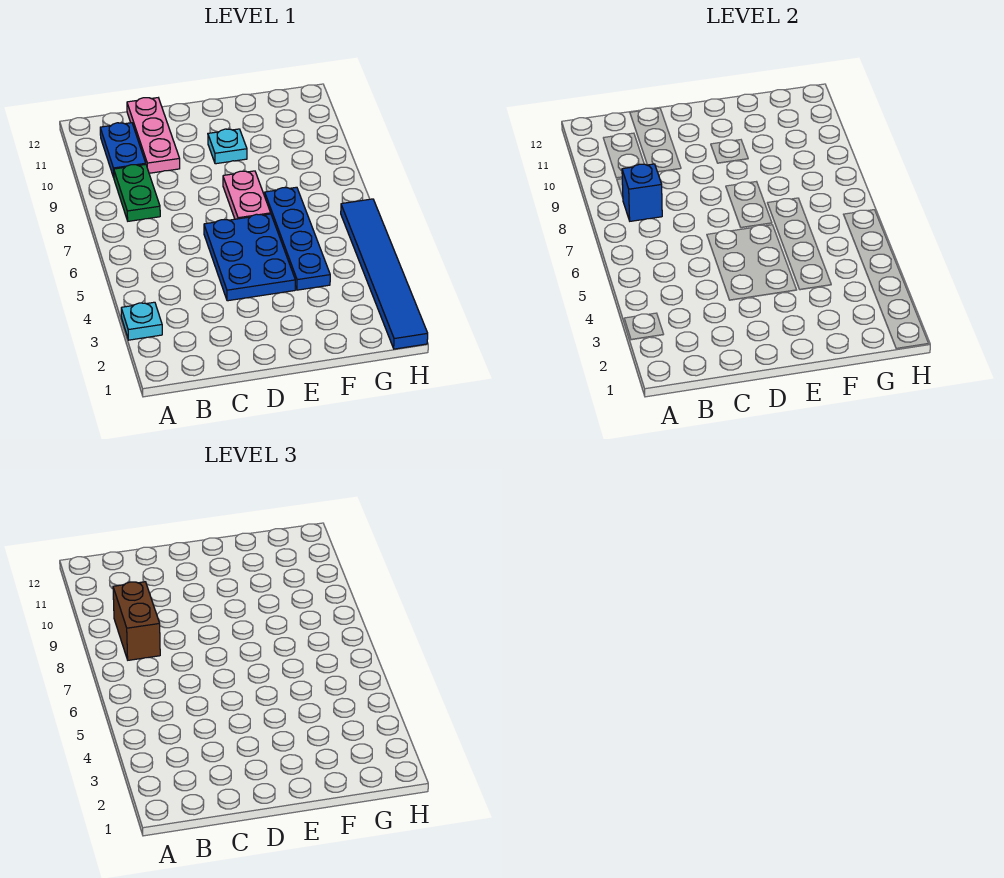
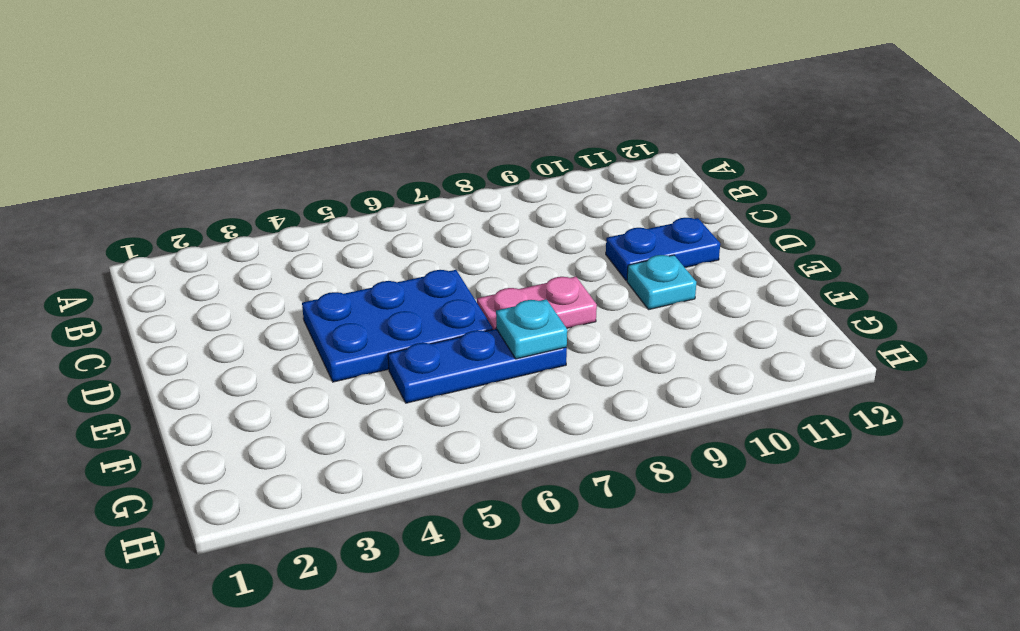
blue 1x2 plate [606,218,720,281] -> blue 1x2 plate moved to [100,123,146,177]
blue 1x3 plate [388,329,567,403] -> blue 1x4 plate [265,187,330,290]
cyan 1x1 plate [496,299,567,359] -> cyan 1x1 plate moved to [121,302,162,340]
none -> green 1x2 plate [114,164,160,221]
none -> pink 1x3 plate [127,98,180,173]

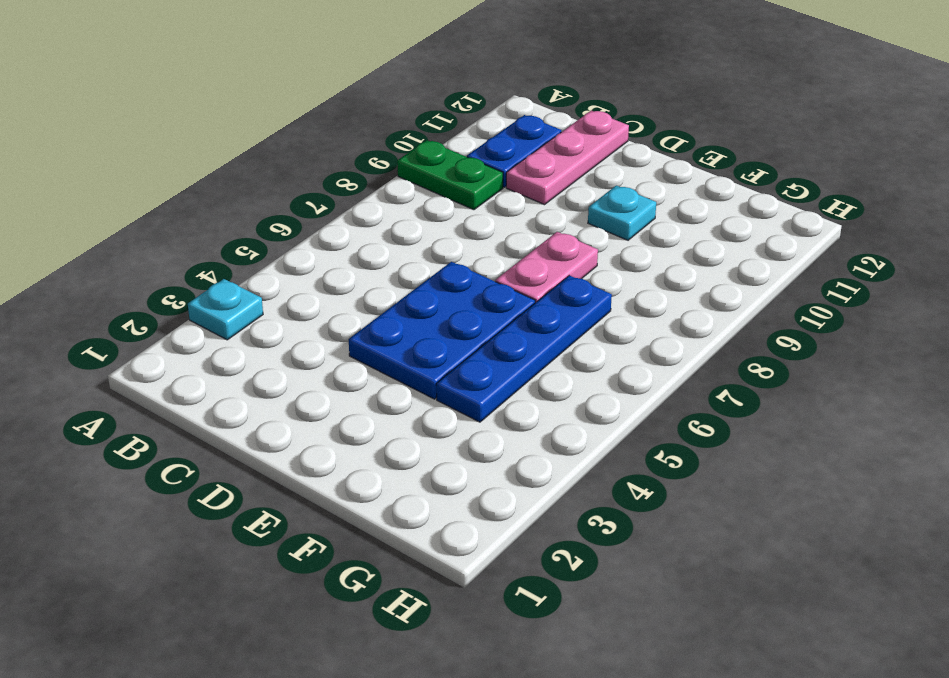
green 1x2 plate [397,140,503,210] -> green 1x2 plate turned to [114,164,160,221]
none -> blue 1x6 tile [341,199,428,349]
none -> blue 1x1 brick [622,164,662,221]

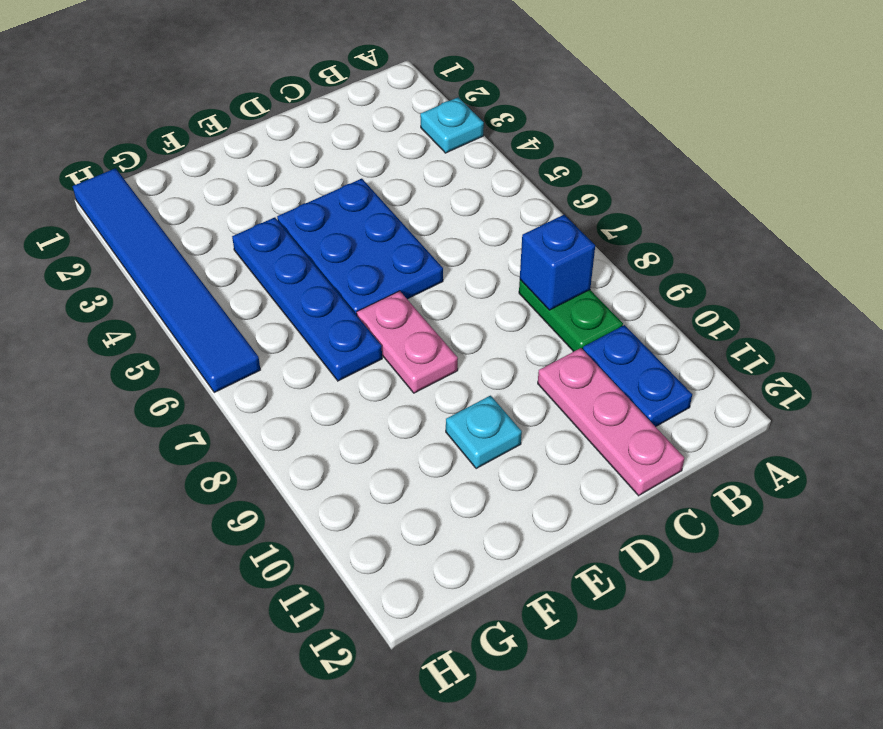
none -> brown 1x2 brick [113,582,160,660]

